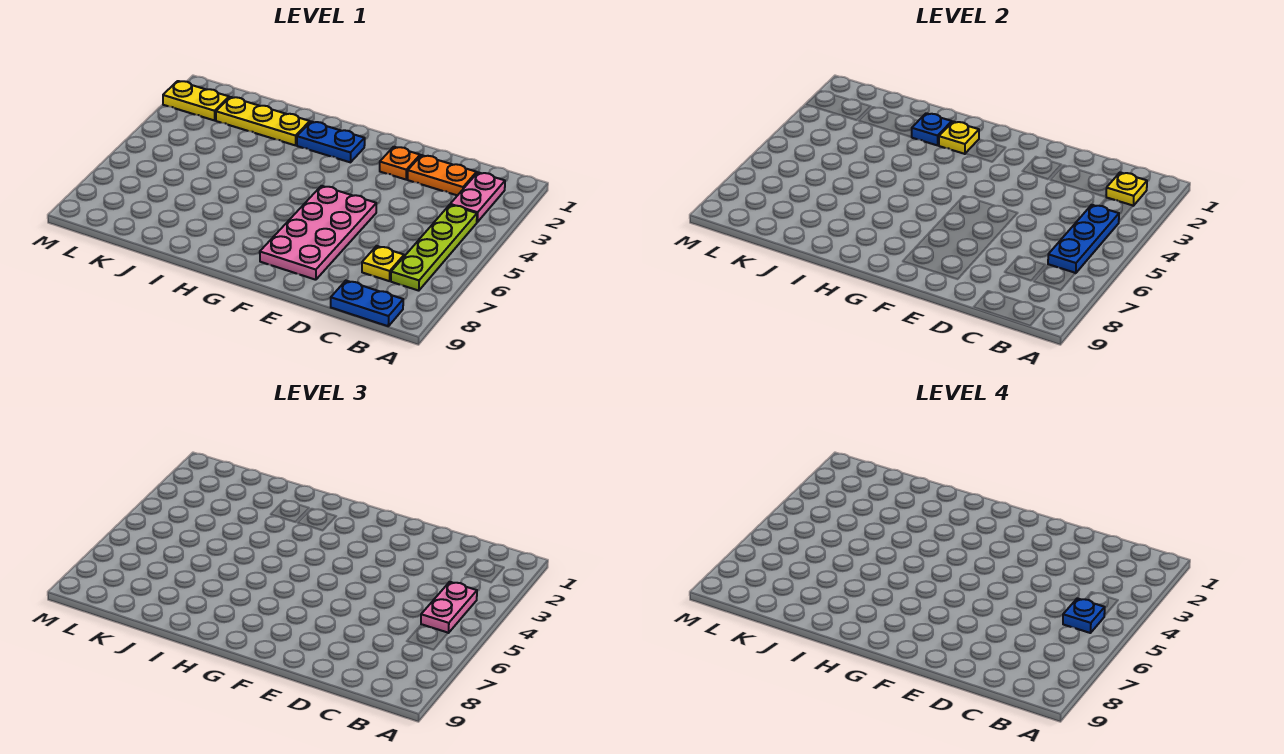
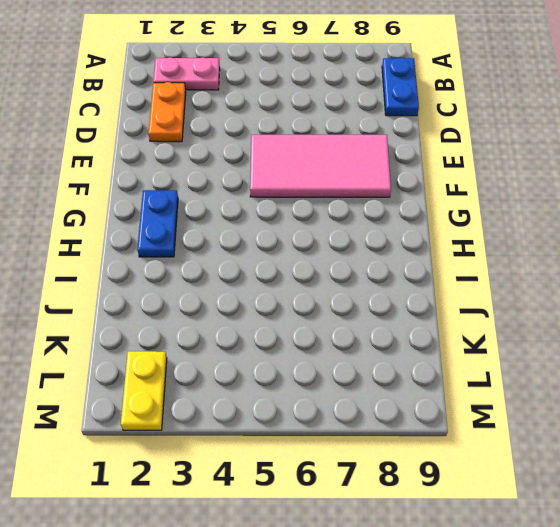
pink 2x4 tile [250,135,391,197] -> pink 2x4 plate [260,186,376,280]
none -> lime 1x4 plate [391,205,477,291]
none -> yellow 1x1 plate [362,246,404,281]
none -> orange 1x1 plate [380,147,420,179]

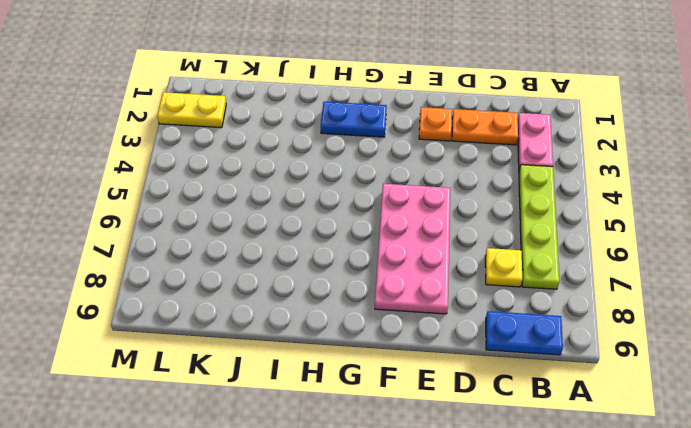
none -> yellow 1x3 plate [216,97,310,145]
none -> yellow 1x1 plate [1106,172,1147,206]
none -> blue 1x3 plate [1048,205,1119,273]

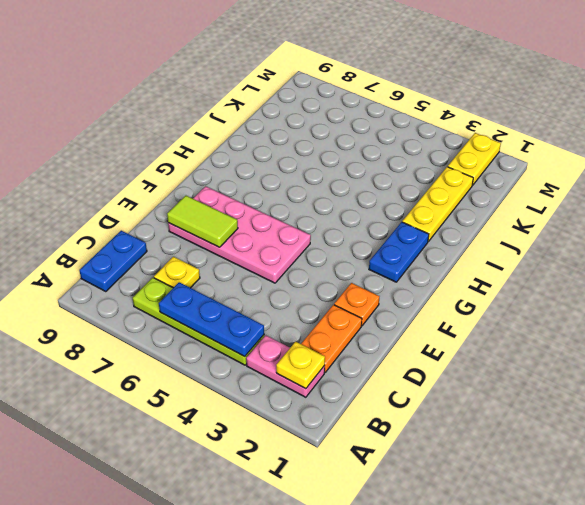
lime 1x2 tile [167,196,238,247] -> none
none -> yellow 1x1 plate [939,122,979,154]
none -> blue 1x1 plate [912,113,952,145]
none -> pink 1x2 plate [421,582,477,633]

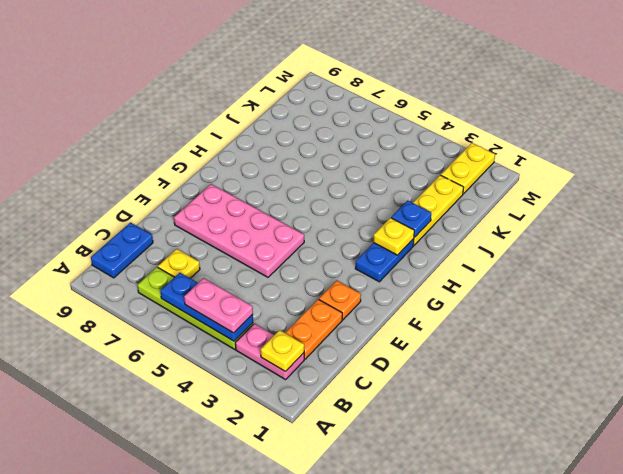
none -> blue 1x1 plate [1063,598,1105,633]

